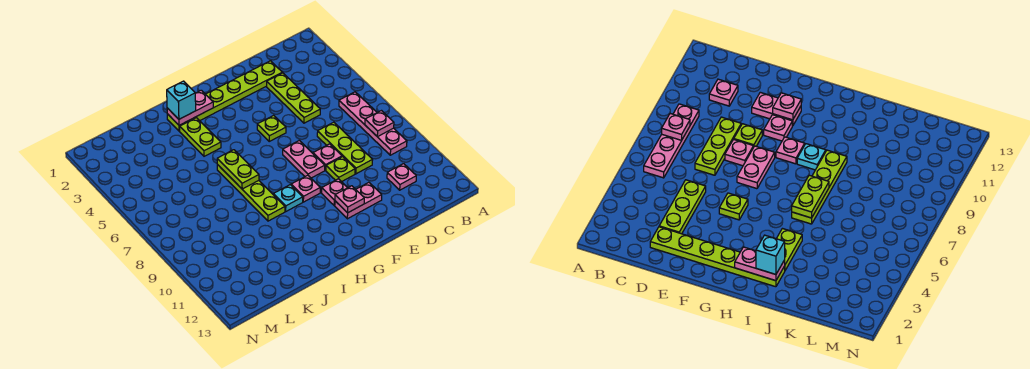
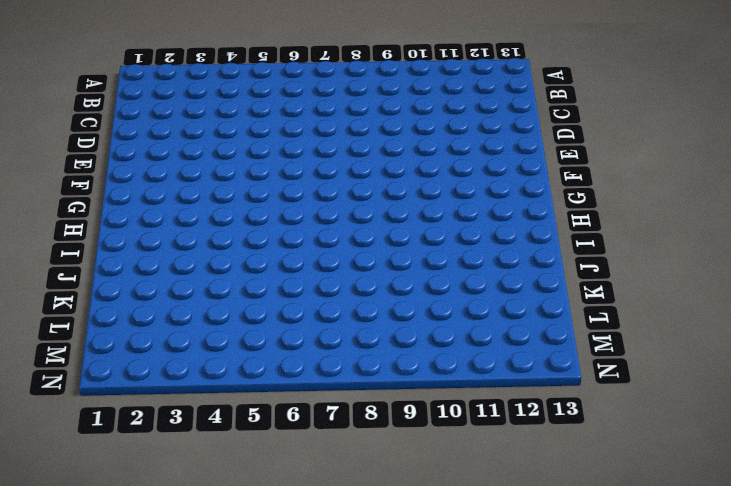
none -> pink 1x4 plate [339,92,407,155]
none -> pink 1x1 plate [387,164,416,190]
none -> lime 1x6 plate [167,61,282,131]

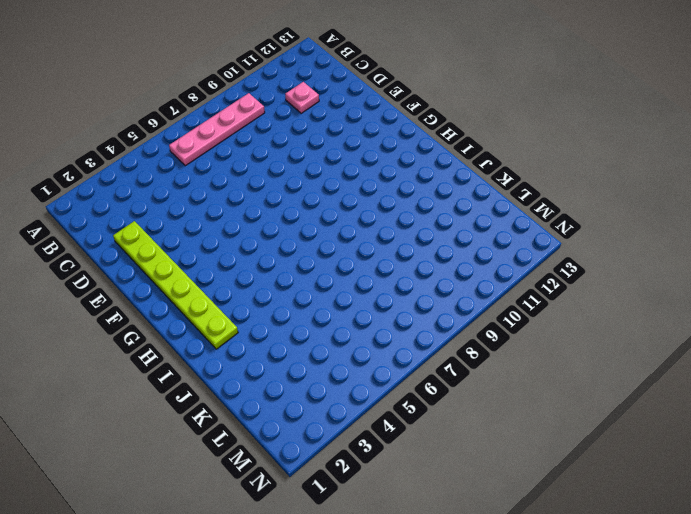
none -> lime 1x3 plate [267,73,320,123]
none -> lime 1x3 plate [317,122,372,174]
none -> pink 1x1 plate [313,144,342,170]

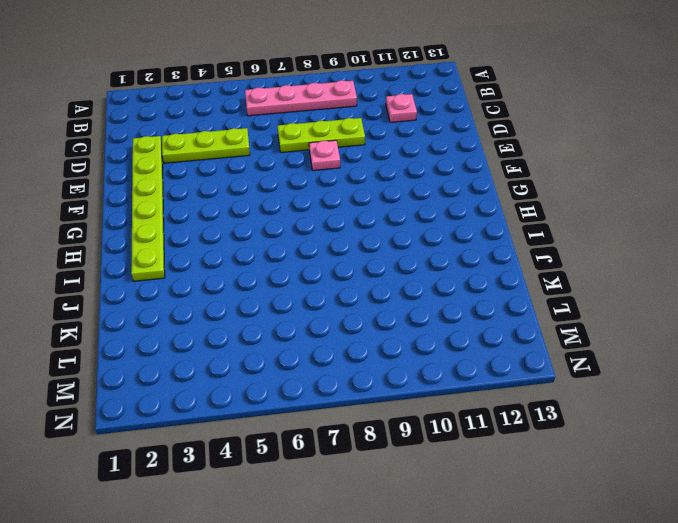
none -> lime 1x1 plate [326,157,355,182]
none -> pink 1x2 plate [334,182,382,219]
none -> lime 1x1 plate [257,115,286,141]

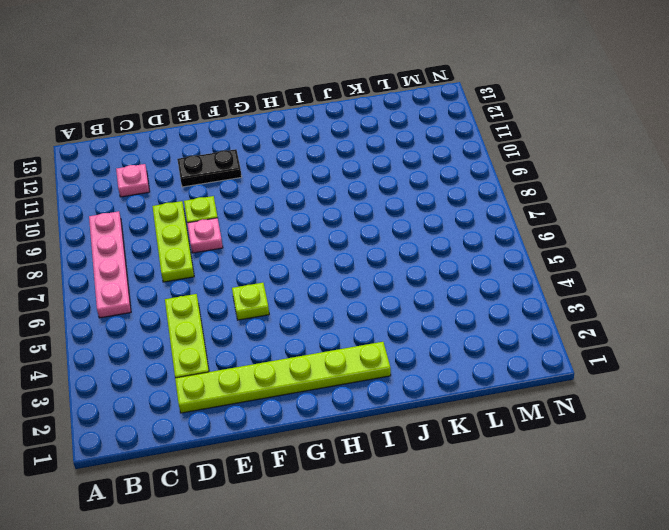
black 1x2 plate [177,149,242,187] -> pink 1x2 plate [334,182,382,219]
none -> pink 1x2 plate [283,141,325,178]
none -> pink 1x1 plate [322,179,347,205]
none -> pink 1x1 plate [291,175,320,202]

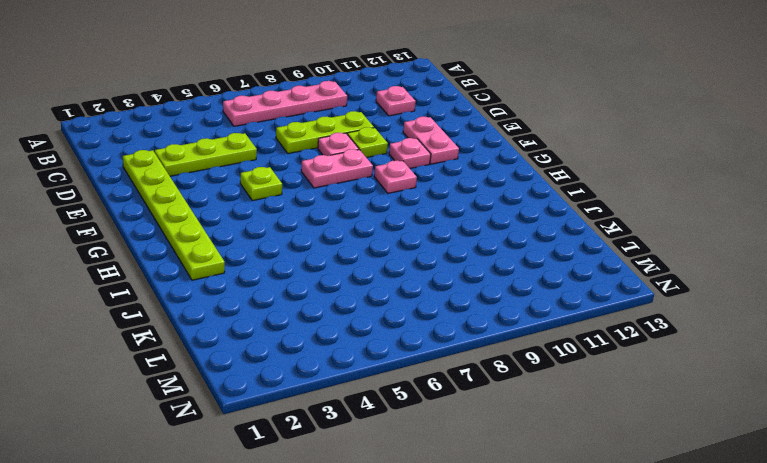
none -> cyan 1x1 plate [273,185,303,211]
none -> lime 1x2 plate [180,118,221,156]
none -> lime 1x4 plate [217,164,285,221]

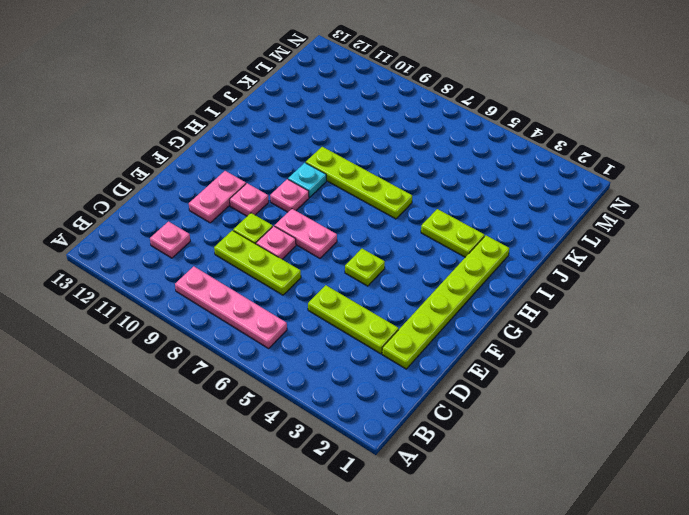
none -> pink 1x1 plate [365,111,394,137]
none -> pink 1x1 plate [335,186,364,213]
none -> pink 1x2 plate [167,90,213,125]

